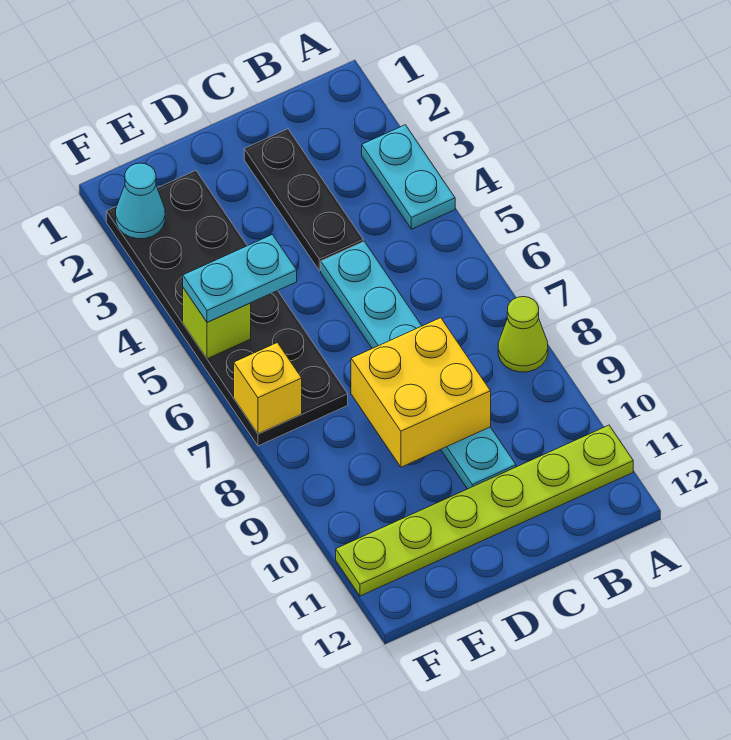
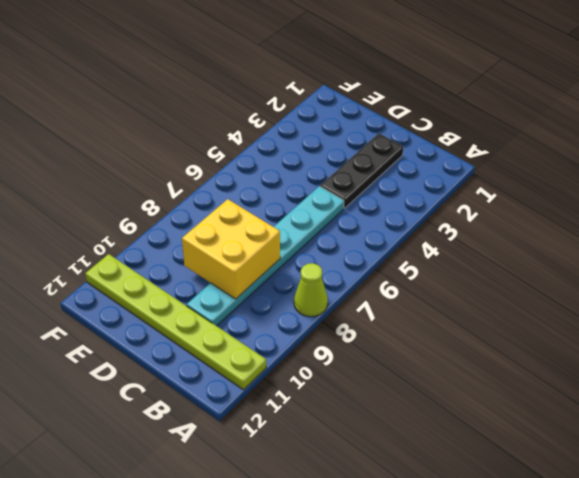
none -> cyan 1x2 plate [362,125,455,229]
none -> black 2x6 plate [106,171,348,446]

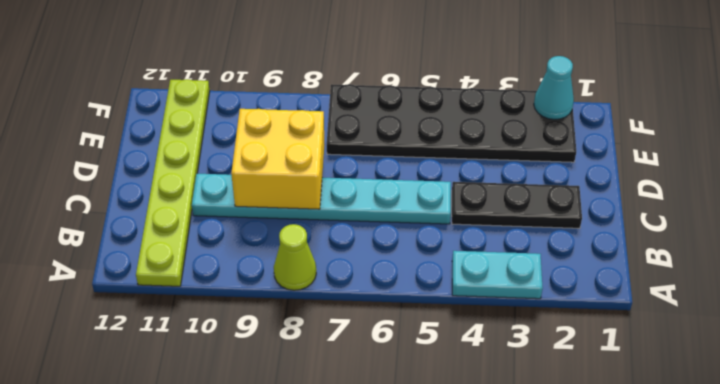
none -> lime 1x1 brick [183,288,251,359]
none -> yellow 1x1 brick [234,343,302,434]

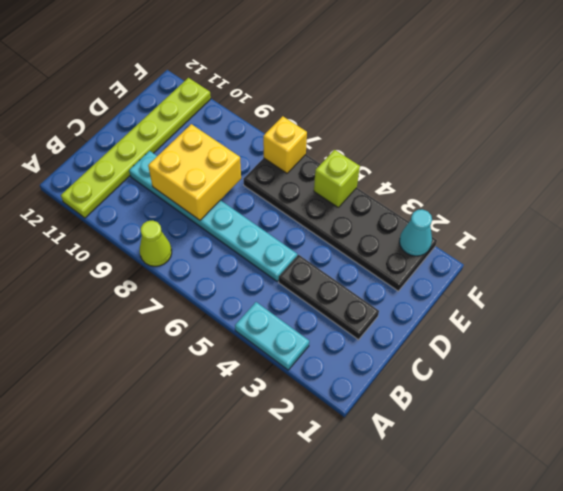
none -> cyan 1x2 plate [183,235,297,322]

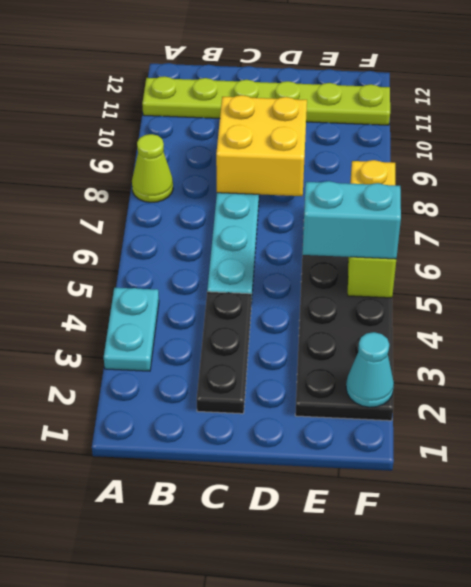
cyan 1x2 brick [302,181,401,259] -> cyan 1x2 plate [183,235,297,322]

